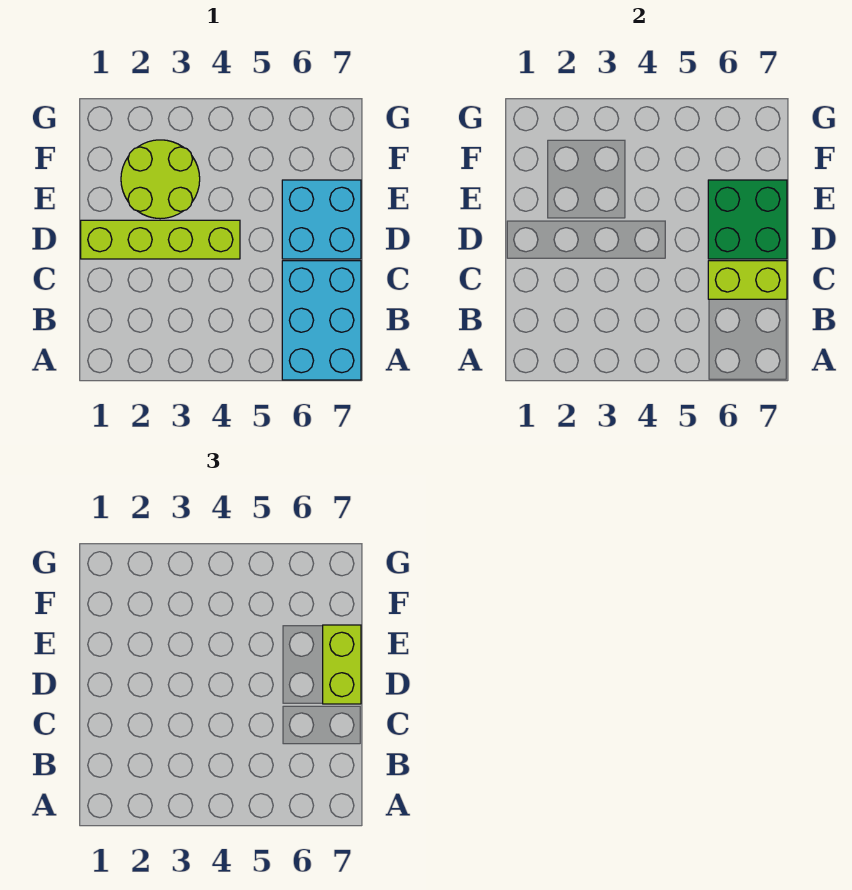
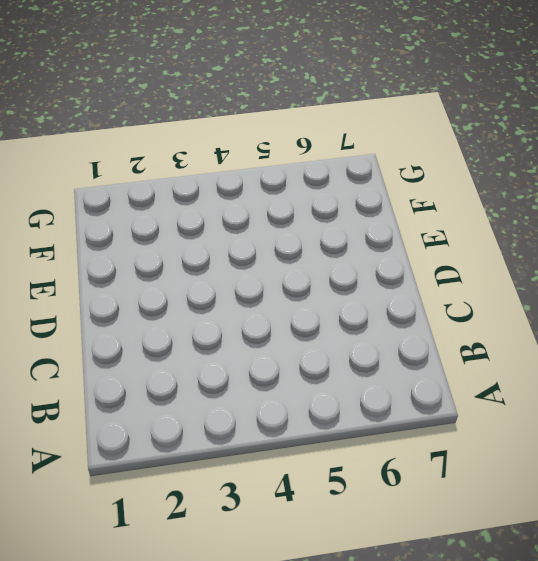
none -> cyan 2x3 brick [282,261,361,380]
none -> lime 1x4 brick [81,220,240,259]

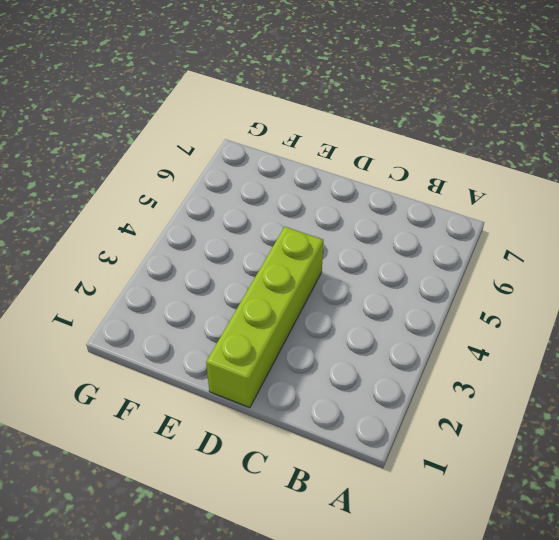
none -> cyan 2x3 brick [282,261,361,380]
none -> cyan 2x2 brick [282,180,361,259]

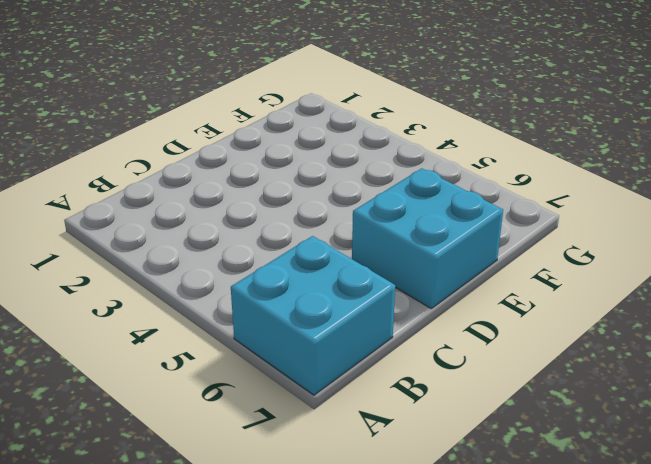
cyan 2x2 brick [231,236,395,395] -> cyan 2x3 brick [282,261,361,380]
none -> lime 1x4 brick [81,220,240,259]
none -> lime 2x2 round brick [121,140,200,219]

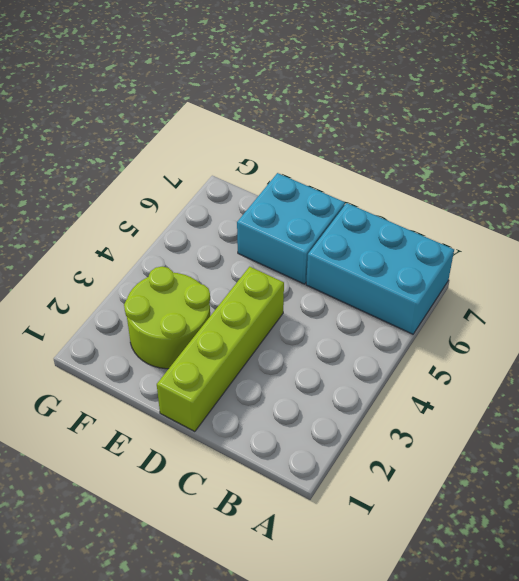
none -> lime 1x2 brick [708,261,787,299]
none -> green 2x2 brick [708,180,787,259]

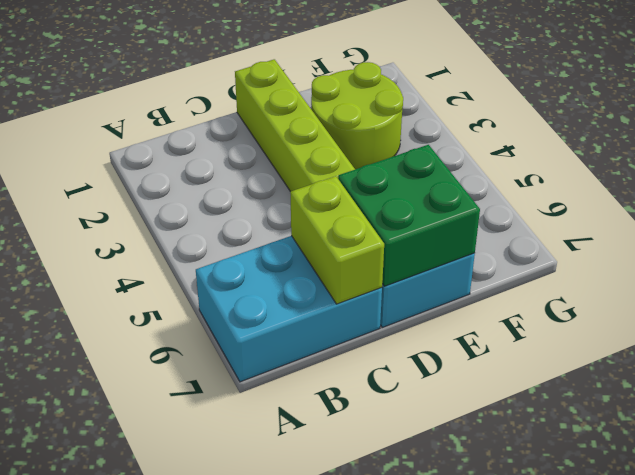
none -> lime 1x2 brick [323,625,361,704]

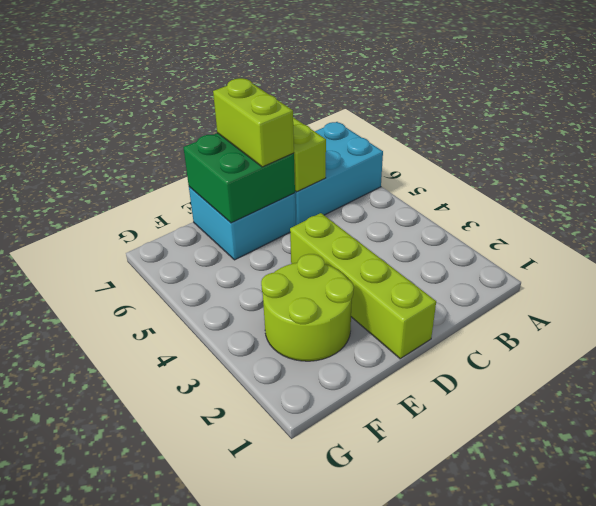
lime 1x2 brick [213,78,294,167] -> lime 1x2 brick turned to [323,625,361,704]

